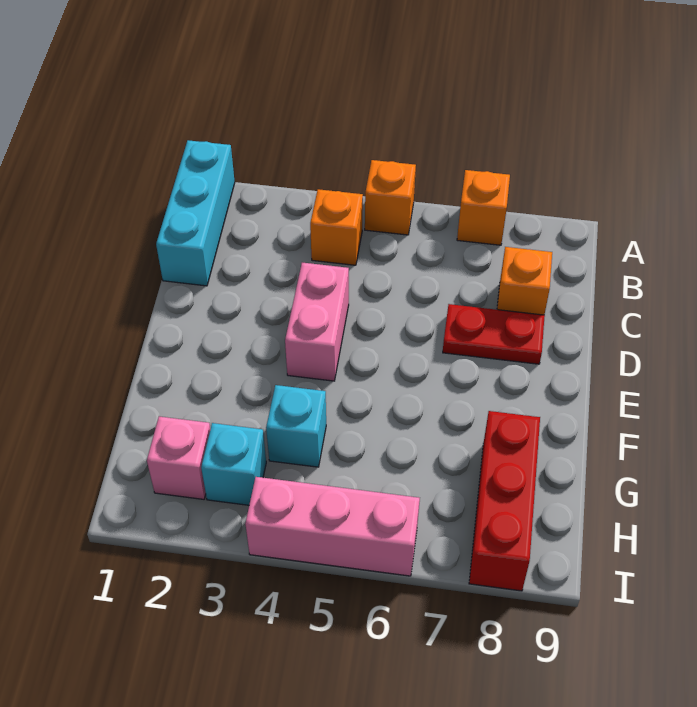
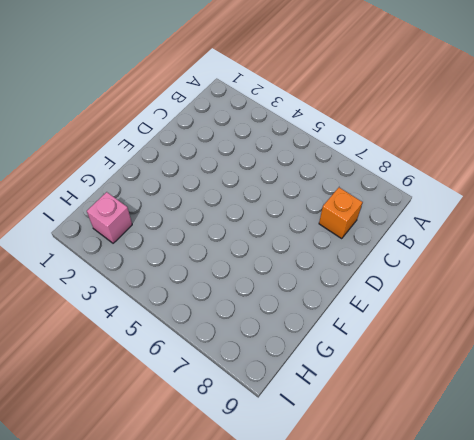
none -> cyan 1x3 brick [156,140,235,286]
none -> orange 1x1 brick [365,160,416,235]
none -> orange 1x1 brick [457,170,510,245]

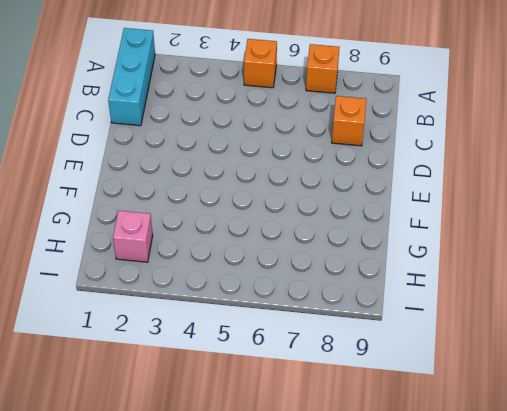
none -> orange 1x1 brick [310,189,363,265]
none -> pink 1x2 brick [285,263,349,381]
none -> red 1x2 plate [443,304,545,364]

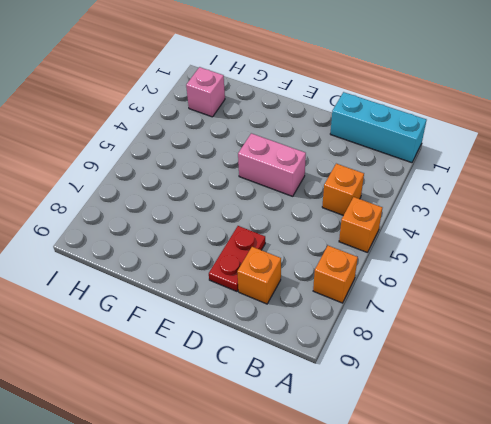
none -> cyan 1x1 brick [266,385,326,467]
none -> red 1x3 brick [469,411,540,591]
none -> cyan 1x1 brick [201,423,266,505]

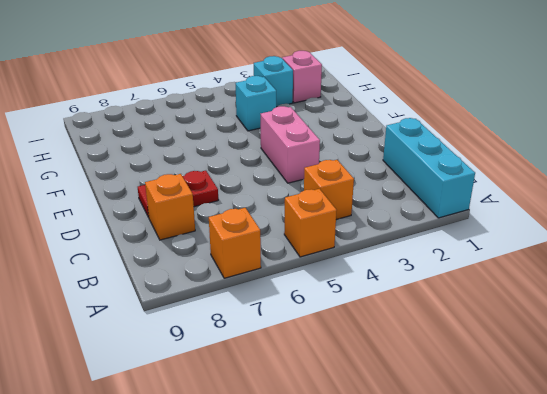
none -> red 1x3 brick [469,411,540,591]
none -> pink 1x3 brick [245,477,420,576]

